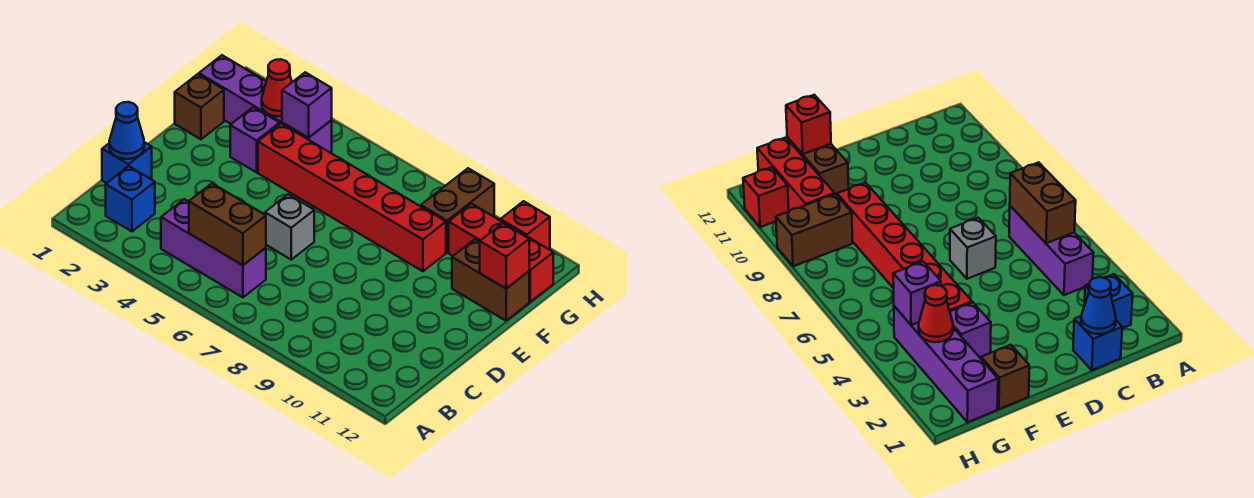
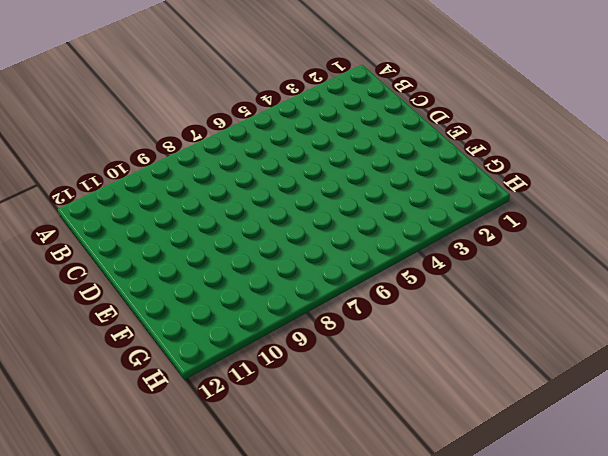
none -> blue 1x1 brick [106,166,155,231]
none -> purple 1x3 brick [161,199,266,297]
none -> blue 1x1 brick [102,142,152,183]

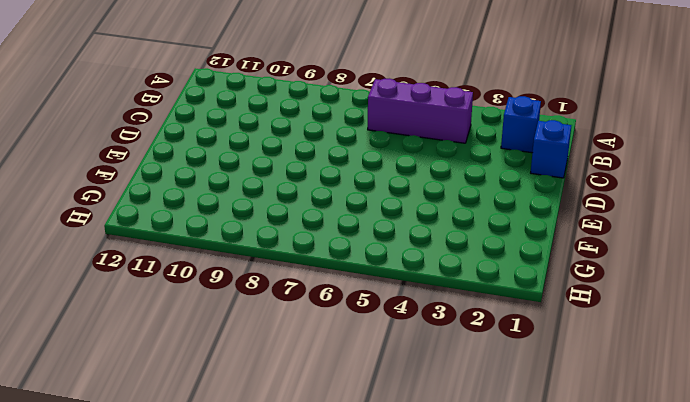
none -> grey 1x1 brick [265,194,314,260]
none -> brown 1x1 brick [175,74,224,139]
none -> purple 1x1 brick [230,107,280,172]

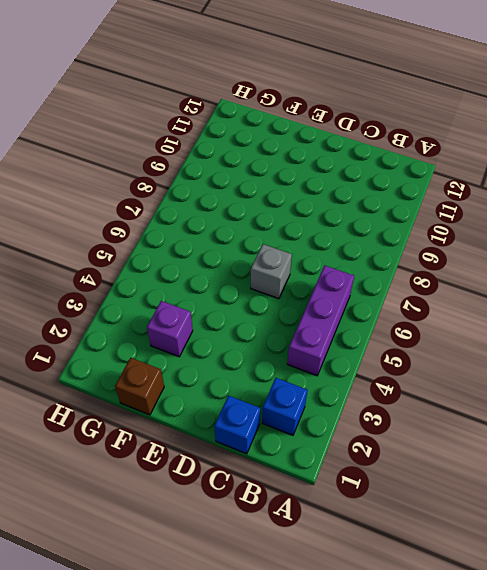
none -> red 1x6 brick [258,124,446,271]
none -> brown 1x2 brick [452,239,529,321]
none -> purple 1x4 brick [199,55,332,153]

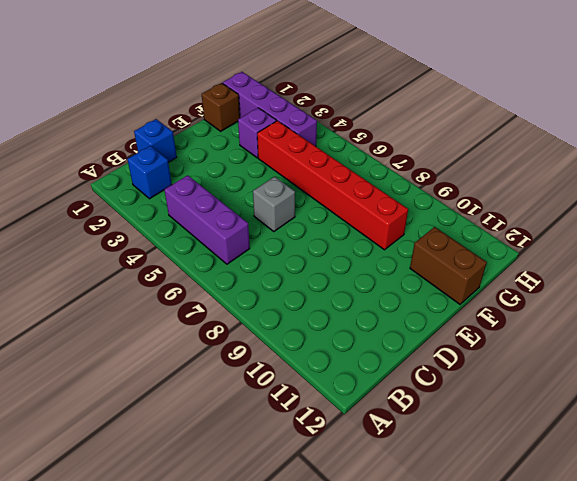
none -> brown 1x2 brick [421,168,494,252]
none -> red 1x3 brick [449,204,553,302]
none -> red 1x1 brick [500,201,550,249]

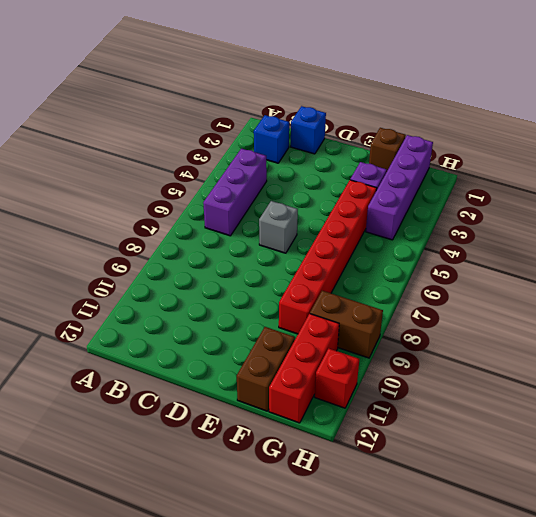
none -> brown 1x2 brick [189,183,266,265]
none -> blue 1x1 cone [109,102,144,159]
none -> red 1x1 brick [480,223,529,288]

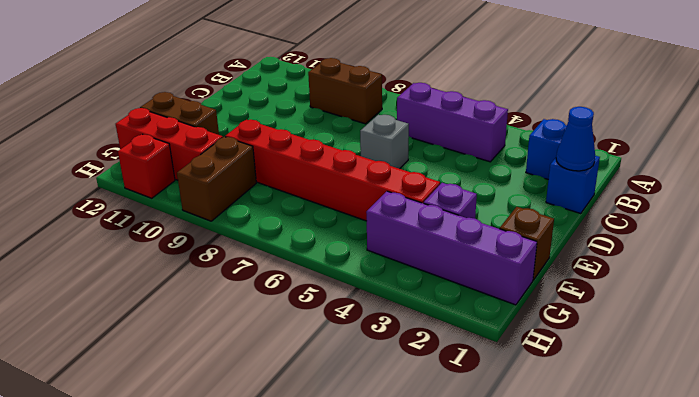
brown 1x2 brick [308,58,382,124] -> brown 1x2 brick moved to [189,183,266,265]
none -> red 1x1 brick [480,223,529,288]
none -> red 1x1 cone [262,59,292,116]
none -> purple 1x1 brick [282,72,332,138]

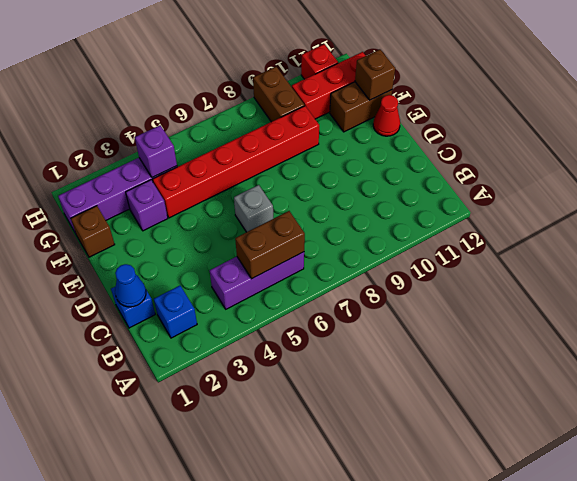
red 1x1 cone [373,95,400,136] -> red 1x1 cone moved to [262,59,292,116]
brown 1x1 brick [355,49,395,100] -> red 1x1 brick [480,223,529,288]

